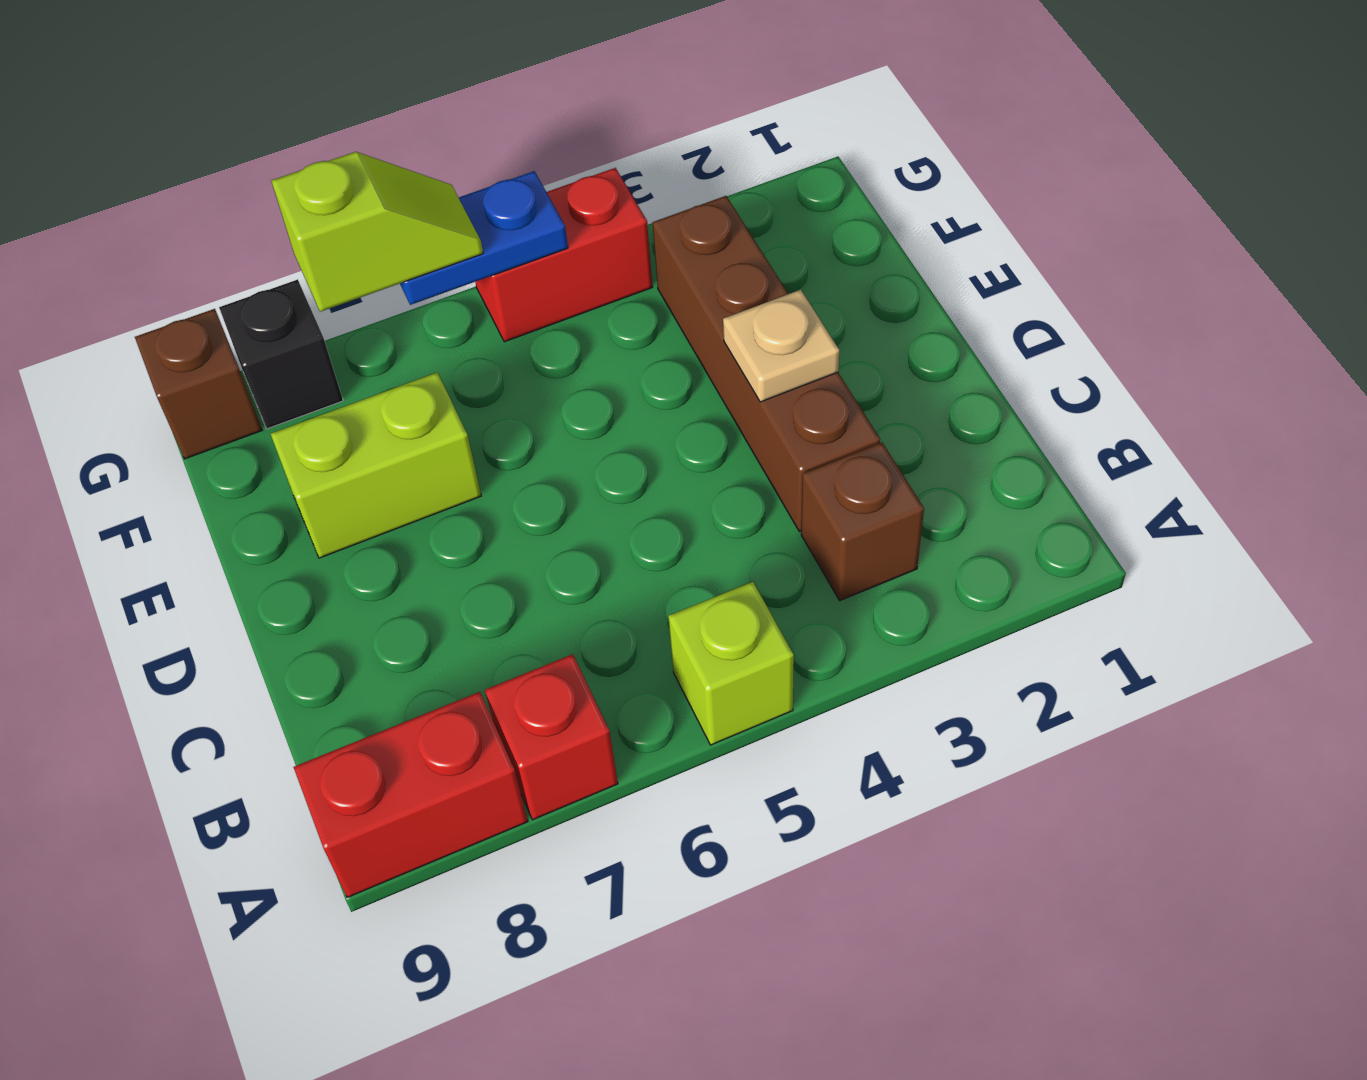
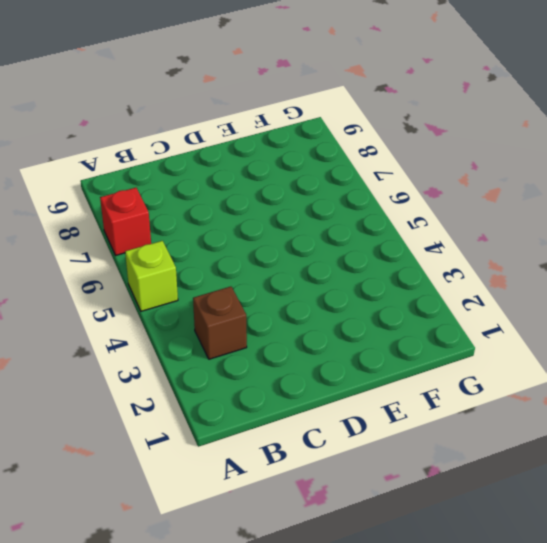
none -> red 1x2 brick [294,692,528,898]
none -> brown 1x4 brick [653,196,880,532]
none -> lime 1x2 brick [271,372,481,558]

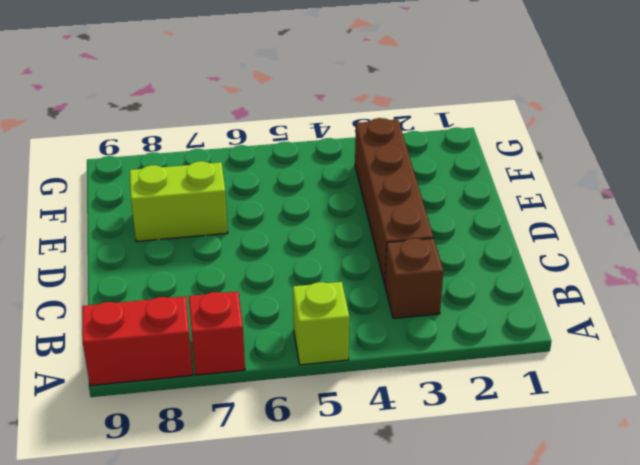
none -> red 1x2 brick [475,168,653,342]
none -> black 1x1 brick [219,280,343,429]
none -> brown 1x1 brick [135,309,262,459]

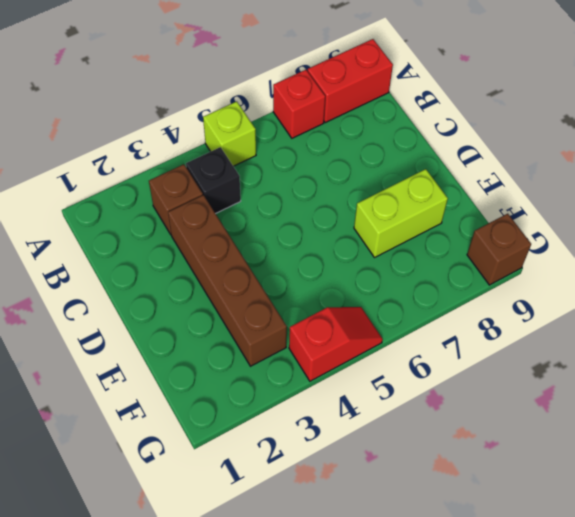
black 1x1 brick [186,147,241,213] -> black 1x1 brick moved to [219,280,343,429]
red 1x2 slope [289,307,383,381] -> red 1x2 brick [475,168,653,342]
none -> tan 1x1 plate [723,290,839,402]
none -> blue 1x2 plate [400,171,568,305]
none -> lime 1x2 slope [271,152,483,312]

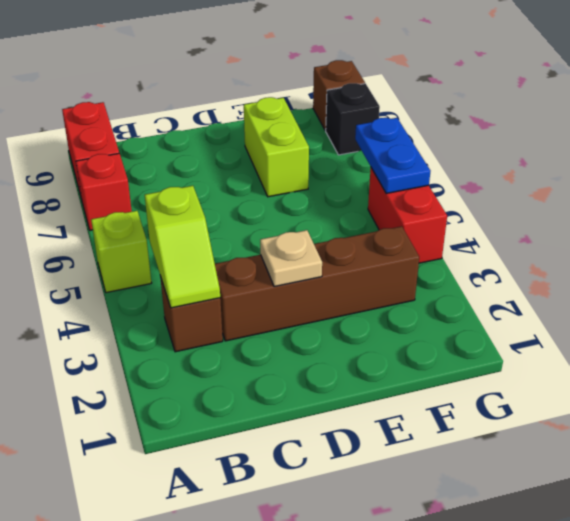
lime 1x2 slope [145,186,220,308] -> lime 1x2 slope moved to [271,152,483,312]

